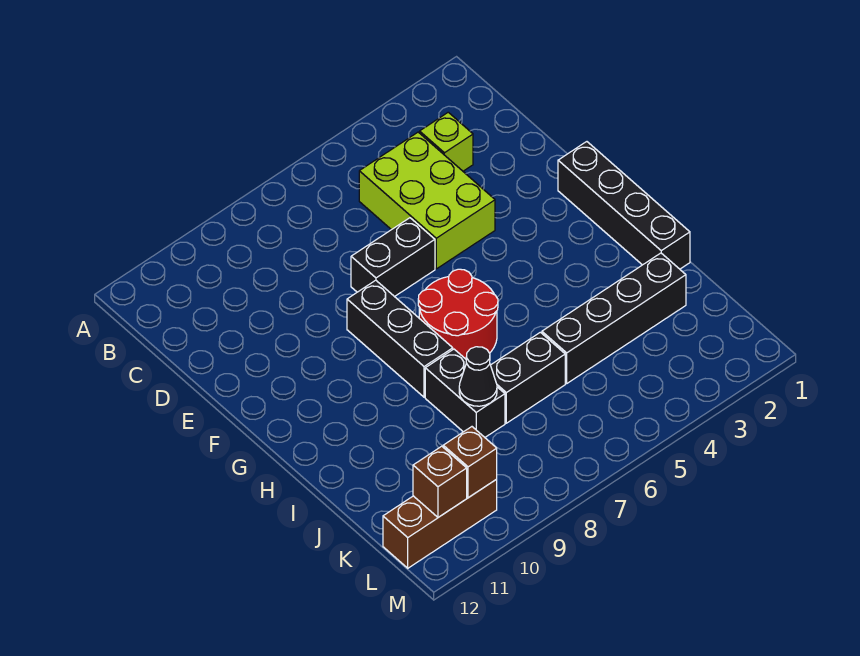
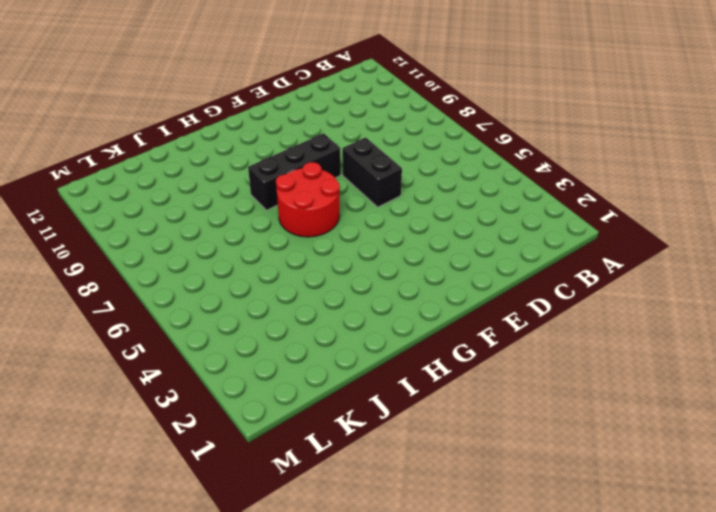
none -> lime 1x1 brick [420,112,473,171]
none -> lime 2x3 brick [359,132,495,269]
none -> black 1x4 brick [558,142,690,269]

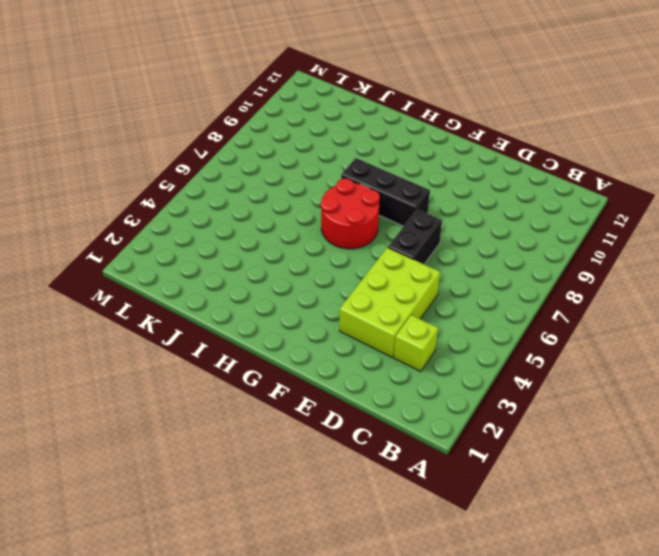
lime 2x3 brick [339,248,440,358] -> lime 2x3 brick turned to [359,132,495,269]
none -> black 1x4 brick [558,142,690,269]
none -> black 1x2 brick [425,349,505,437]
none -> black 1x4 brick [542,253,686,383]

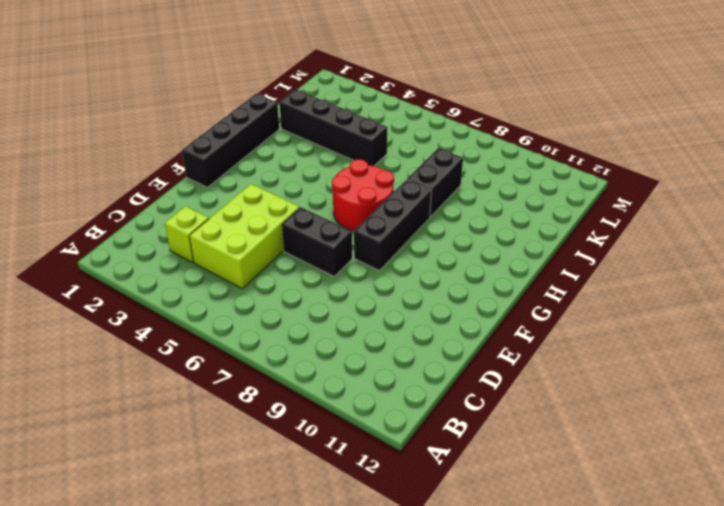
none -> black 1x2 brick [491,332,565,423]
none -> brown 1x3 brick [383,479,497,568]
none -> black 1x1 cone [459,347,497,406]

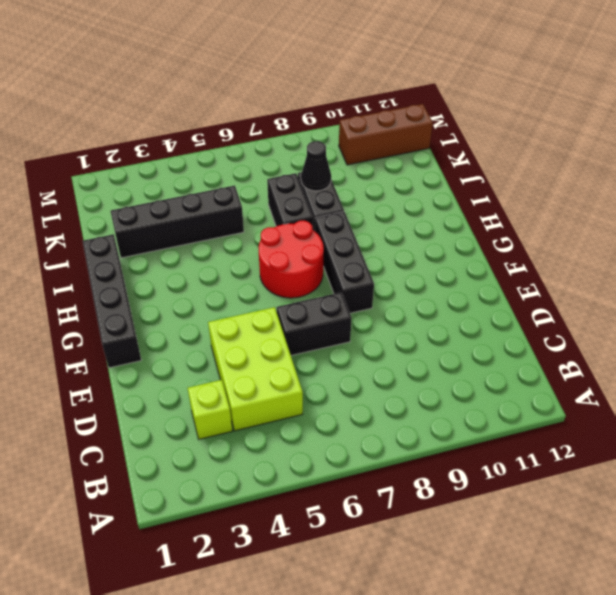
black 1x2 brick [267,173,313,230] -> black 1x2 brick turned to [491,332,565,423]
none -> brown 1x1 brick [443,427,497,498]
none -> brown 1x1 brick [413,446,467,517]

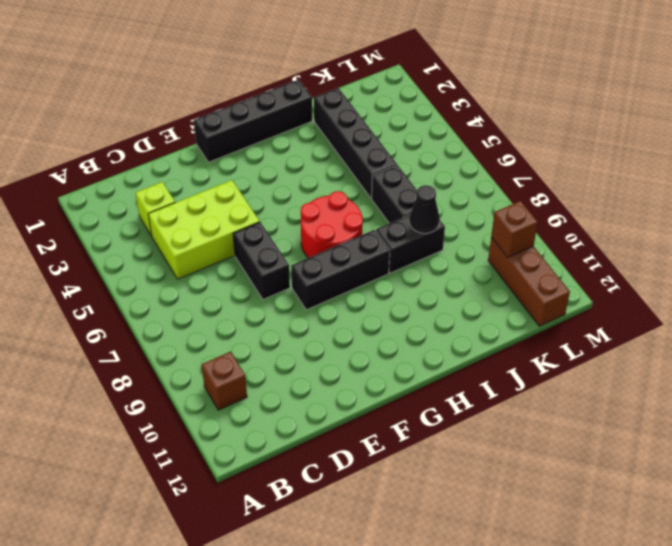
brown 1x1 brick [202,352,247,410] -> brown 1x1 brick moved to [413,446,467,517]

